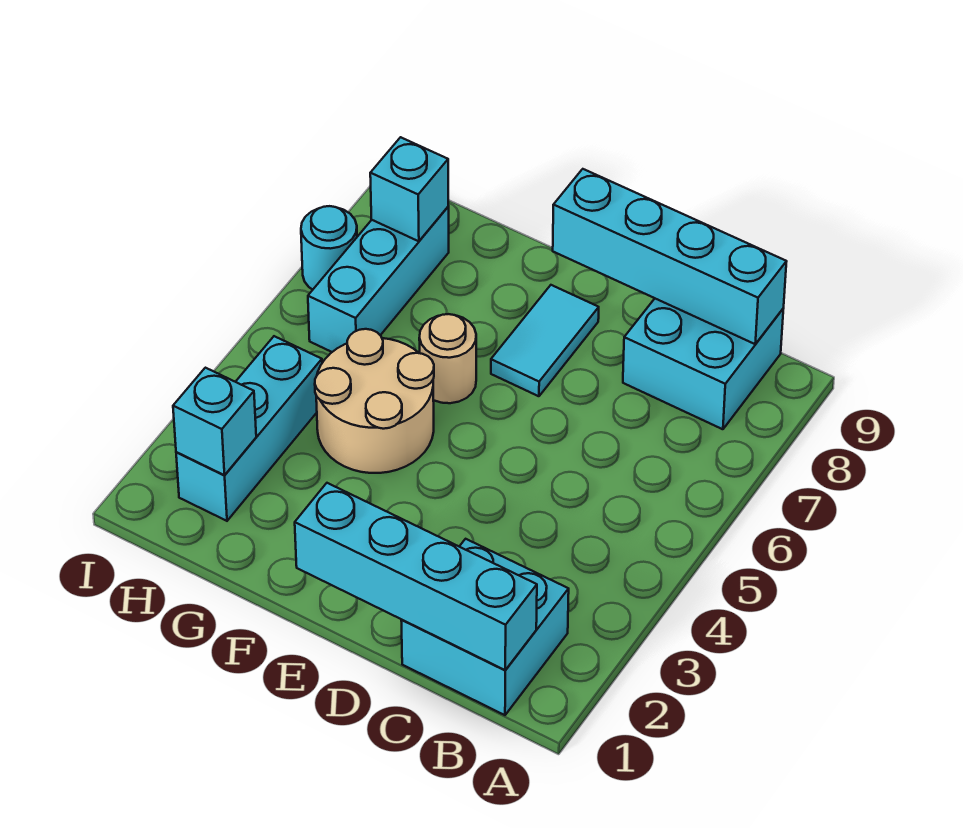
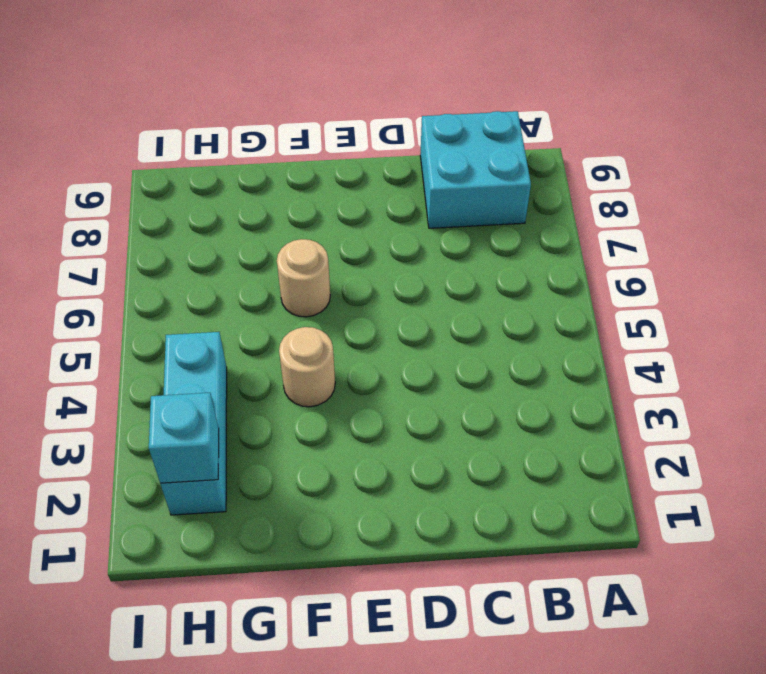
tan 1x1 round brick [279,327,335,407] -> tan 2x2 round brick [315,329,434,473]
none -> cyan 2x2 brick [401,539,569,715]
none -> cyan 1x2 tile [491,285,599,396]
none -> cyan 1x3 brick [308,207,449,352]

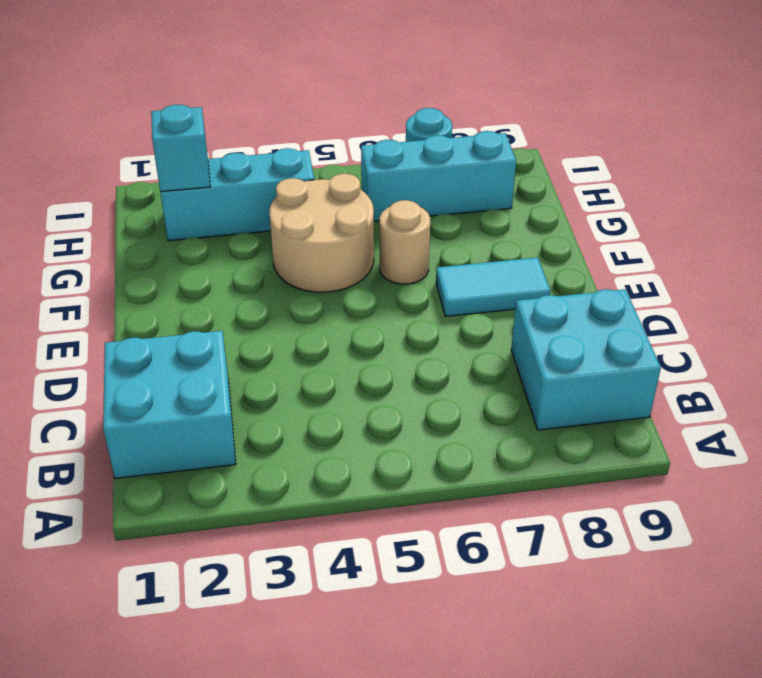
none -> cyan 1x4 brick [295,483,537,670]
none -> cyan 1x4 brick [553,169,787,344]
none -> cyan 1x1 brick [370,137,449,241]

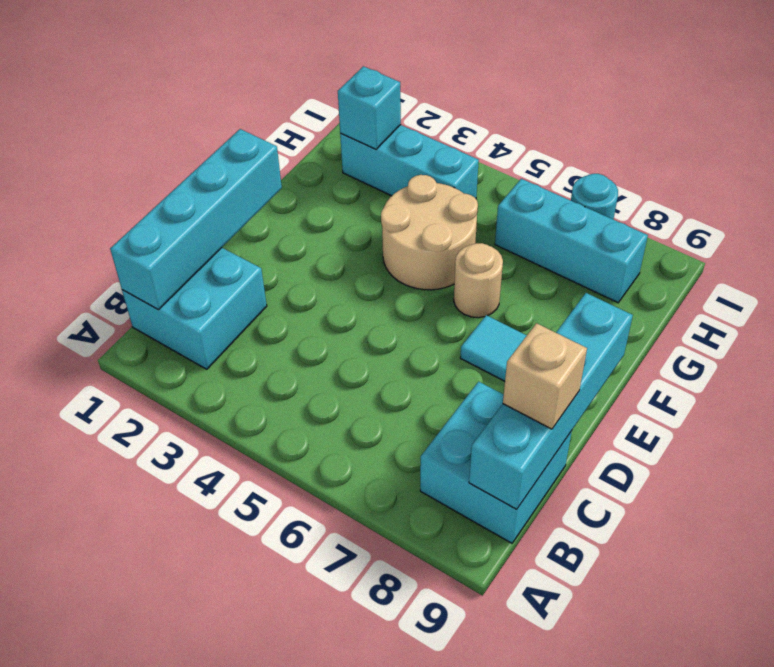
tan 1x1 brick [503,323,587,429] -> none
none -> cyan 1x1 brick [370,137,449,241]

